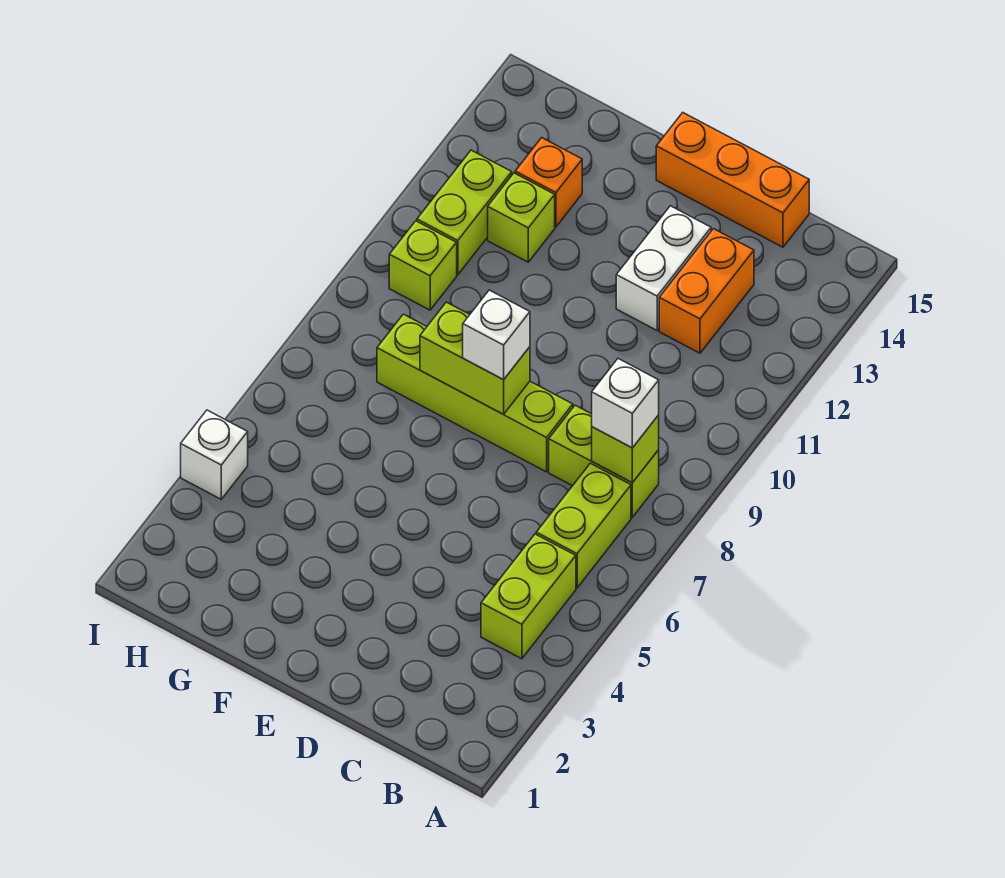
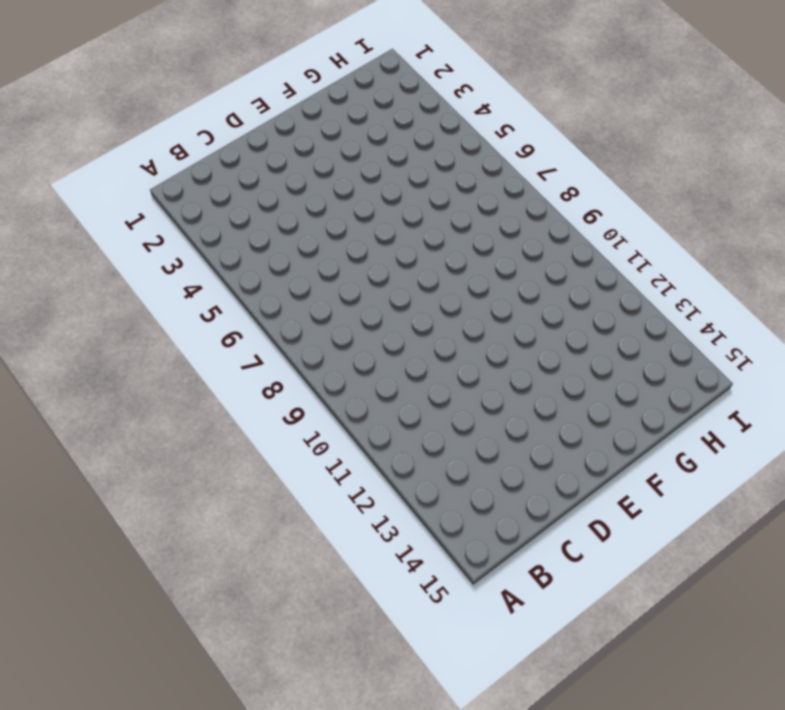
none -> lime 1x2 brick [481,534,576,659]
none -> lime 1x2 brick [536,463,631,588]
none -> lime 1x2 brick [549,405,659,517]

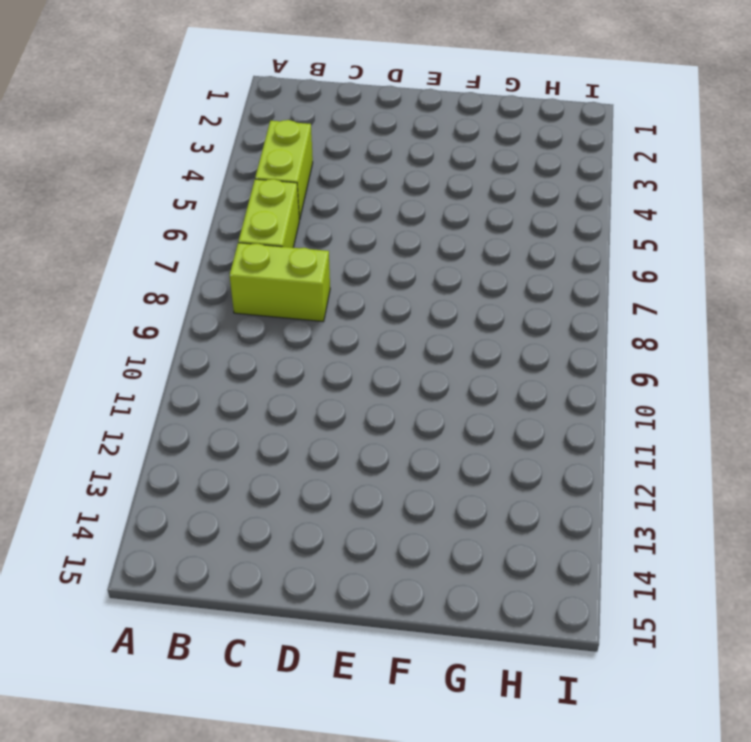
none -> orange 1x2 brick [659,229,754,353]
none -> orange 1x3 brick [656,113,809,247]
none -> lime 1x4 brick [377,314,573,472]

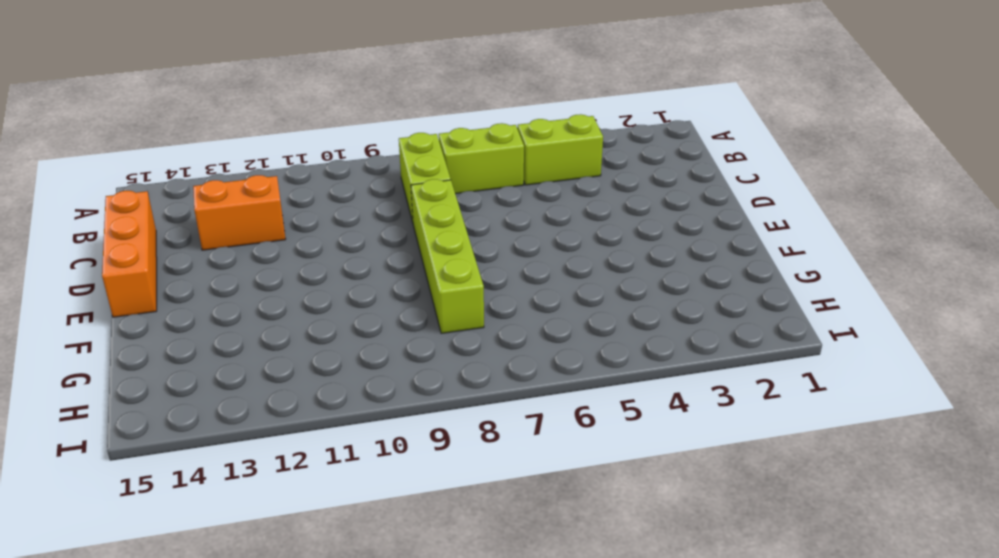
none -> white 1x2 brick [616,206,711,330]
none -> lime 1x1 brick [488,173,555,262]
none -> orange 1x1 brick [515,138,582,227]

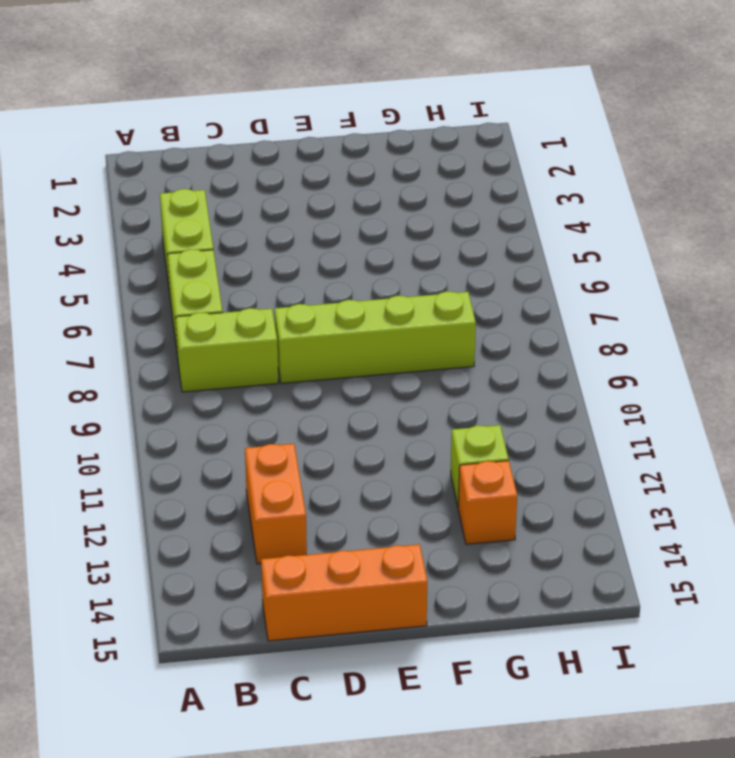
none -> white 1x2 brick [616,206,711,330]
none -> lime 1x1 brick [389,221,457,310]
none -> lime 1x2 brick [417,150,512,275]

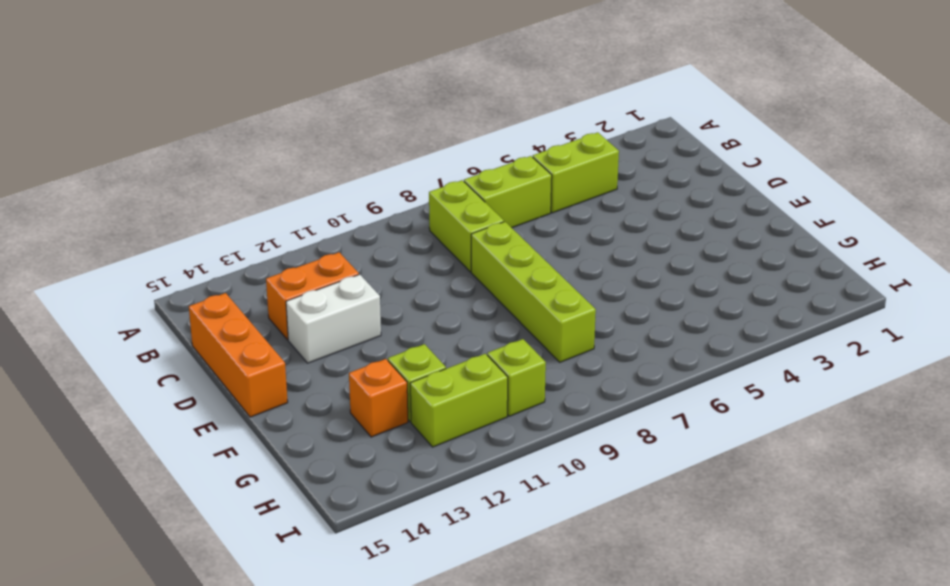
none -> white 1x1 brick [181,410,248,499]
none -> lime 1x1 brick [592,415,659,483]
none -> lime 1x2 brick [420,302,530,414]

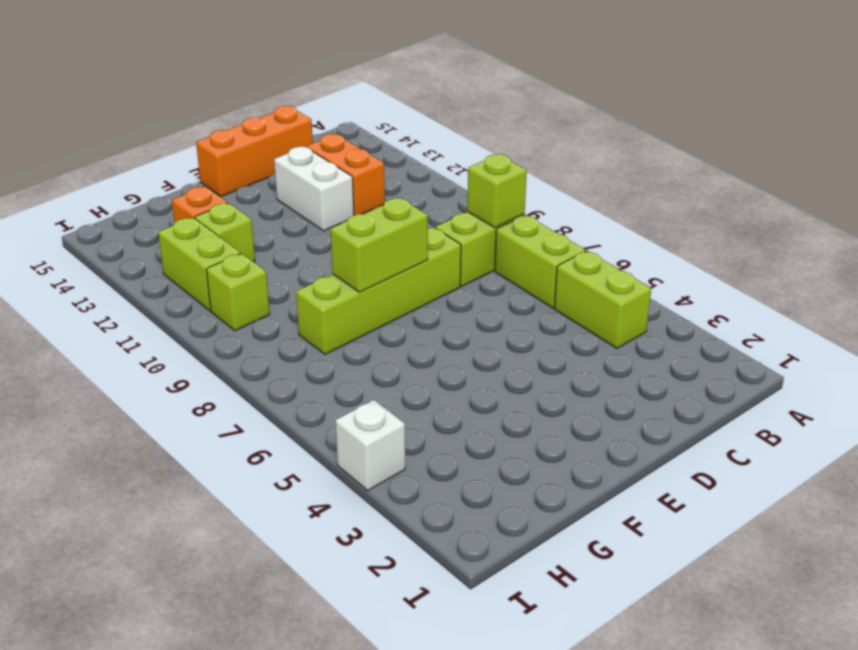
none -> white 1x1 brick [592,359,659,448]
none -> white 1x1 brick [463,290,530,380]

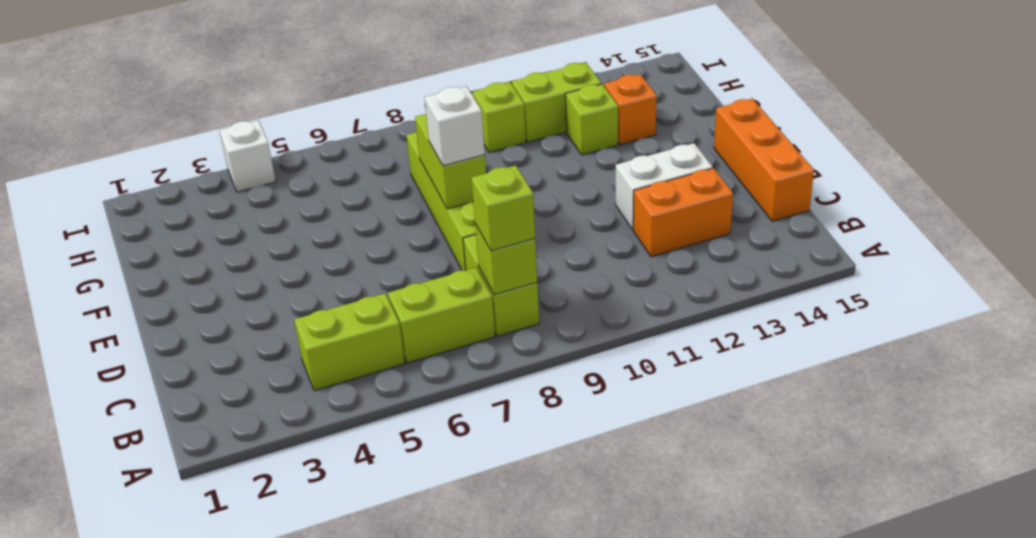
lime 1x1 brick [471,165,535,251] -> white 1x1 brick [592,359,659,448]

